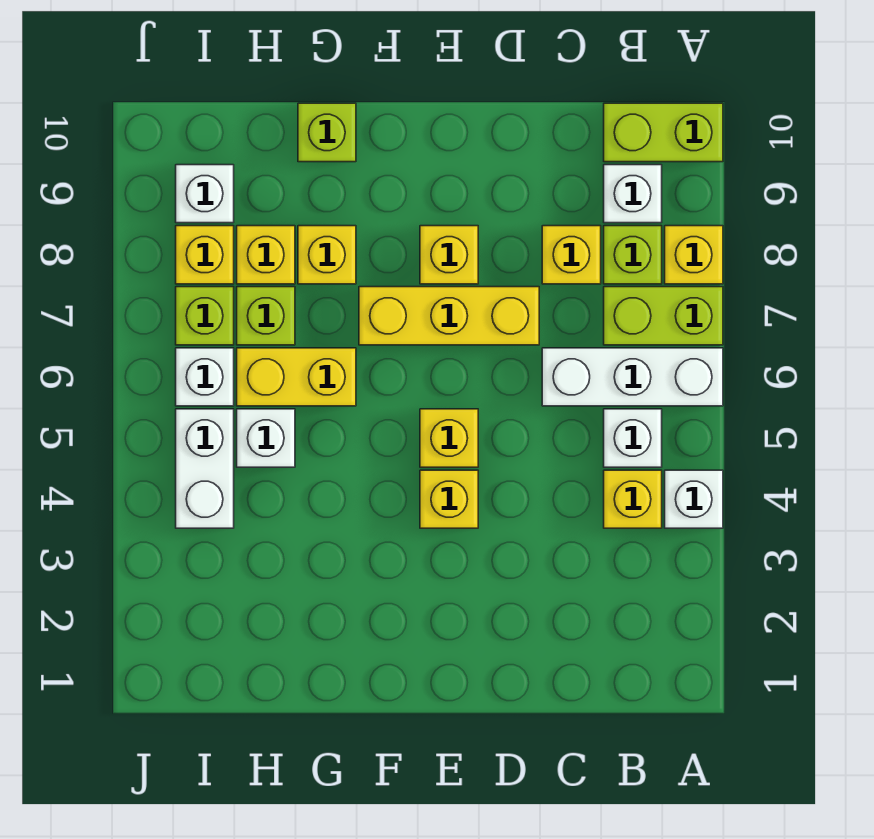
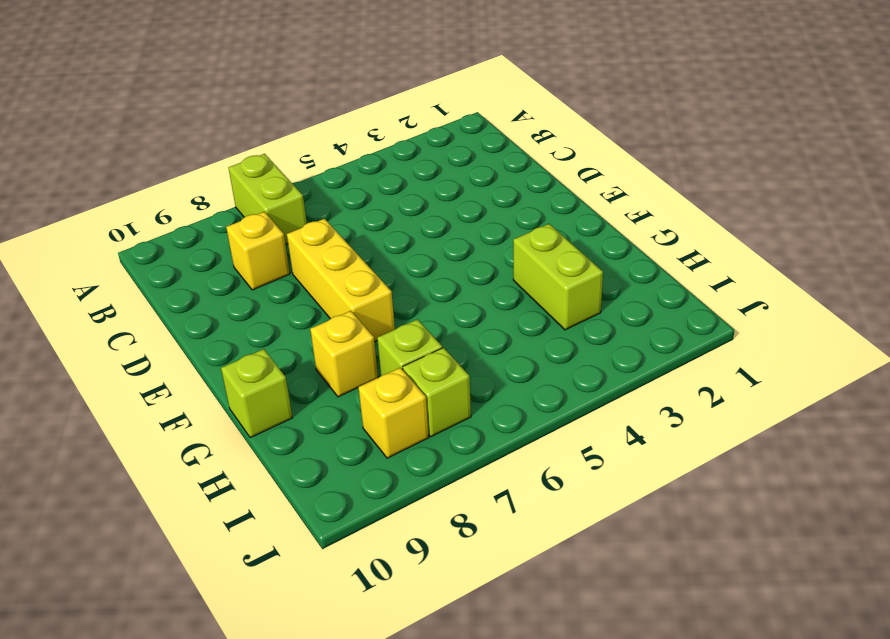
lime 1x2 brick [513,224,603,330] -> lime 1x2 brick moved to [604,103,723,162]
none -> white 1x1 brick [665,470,723,528]
none -> white 1x3 brick [542,348,723,406]
none -> yellow 1x1 brick [665,226,723,284]

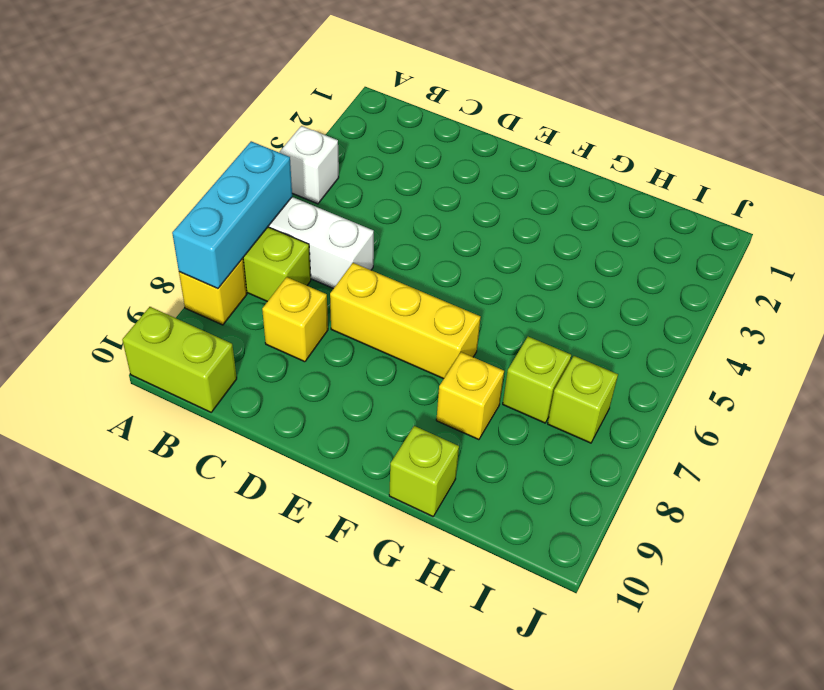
cyan 1x3 brick [172,141,292,289] -> none
none -> yellow 1x1 brick [604,470,662,528]
none -> white 1x1 brick [604,409,662,467]
none -> lime 1x1 brick [604,226,662,284]

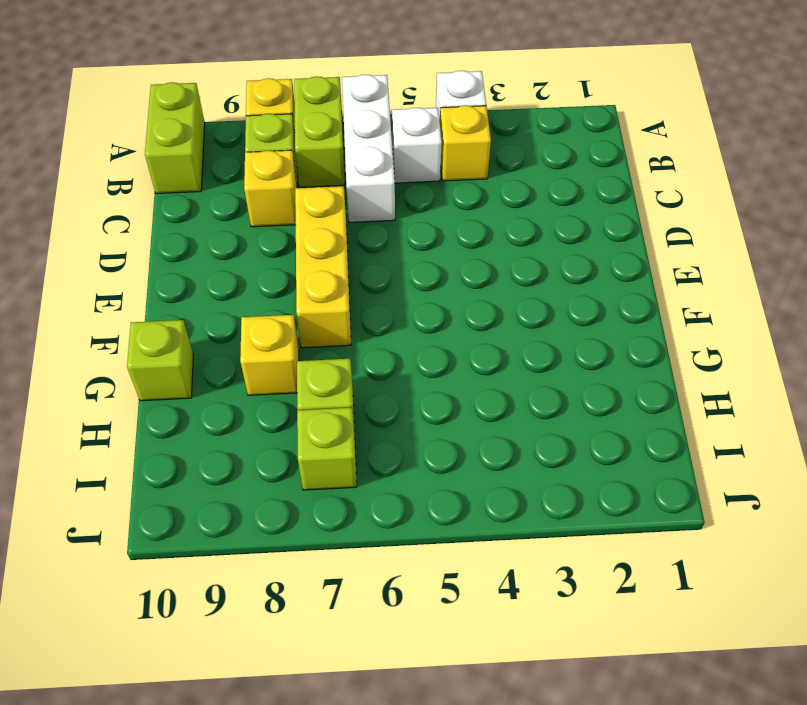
none -> white 1x1 brick [604,165,662,223]
none -> yellow 1x1 brick [420,470,478,528]
none -> yellow 1x1 brick [420,409,478,467]

